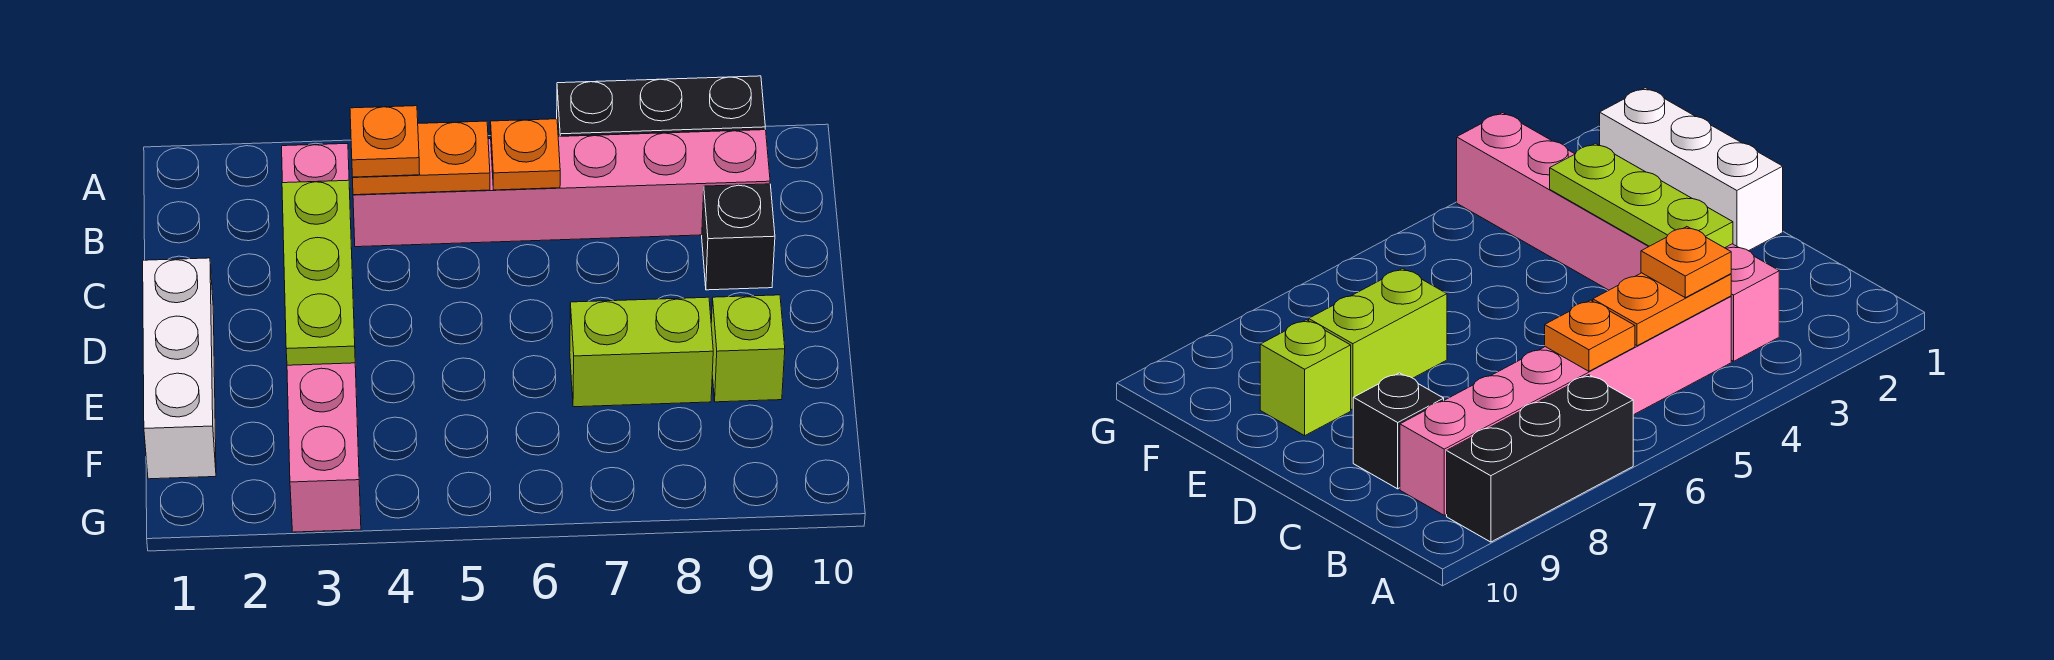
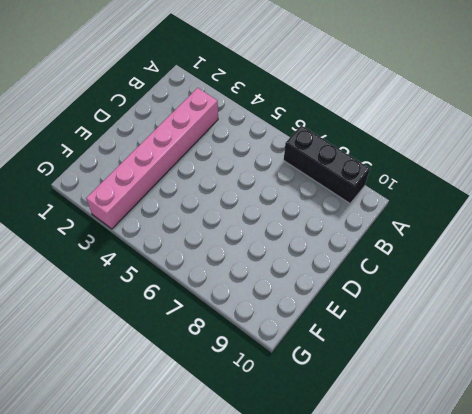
none -> pink 1x6 brick [353,130,770,247]
none -> black 1x1 brick [702,184,775,290]

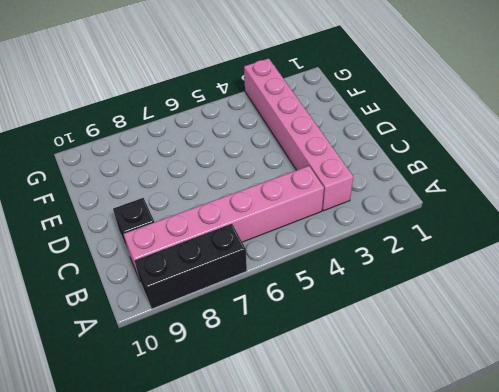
none -> white 1x3 brick [143,258,216,479]
none -> lime 1x2 brick [570,297,713,407]

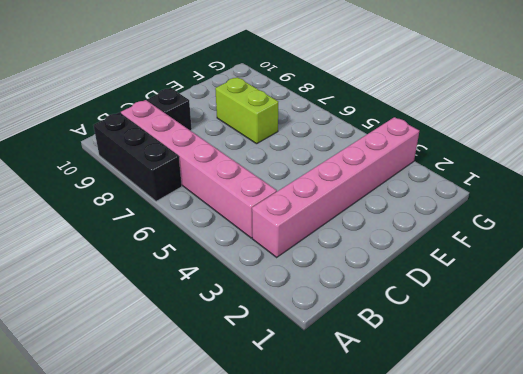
none -> white 1x3 brick [143,258,216,479]
none -> lime 1x1 brick [711,295,785,402]

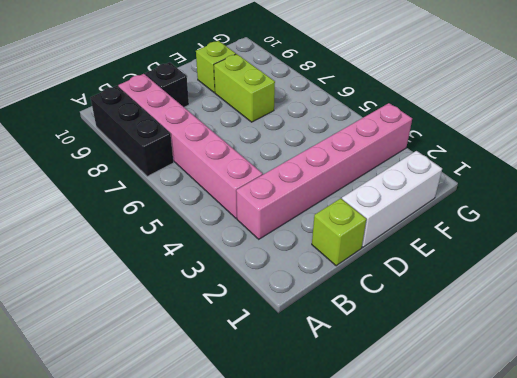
lime 1x1 brick [312,198,366,266] -> none
none -> orange 1x2 plate [352,121,490,195]
none -> orange 1x1 plate [491,119,560,190]

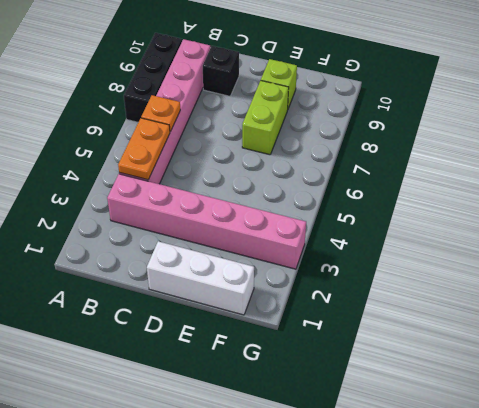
none -> lime 1x3 plate [282,180,355,365]
none -> orange 1x1 plate [350,106,420,177]

